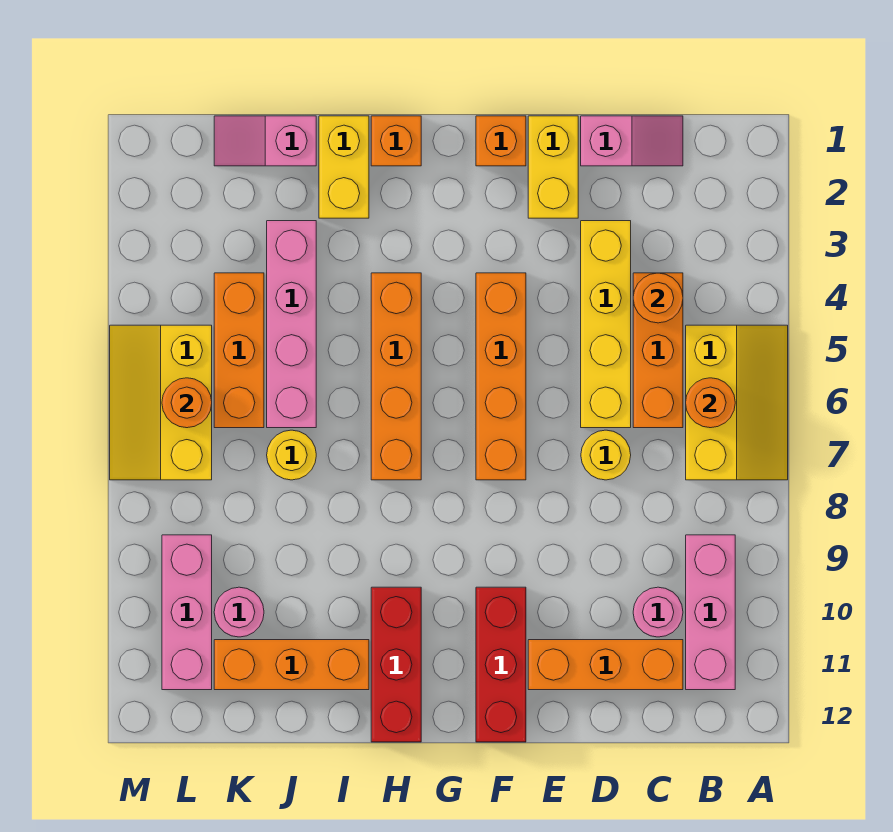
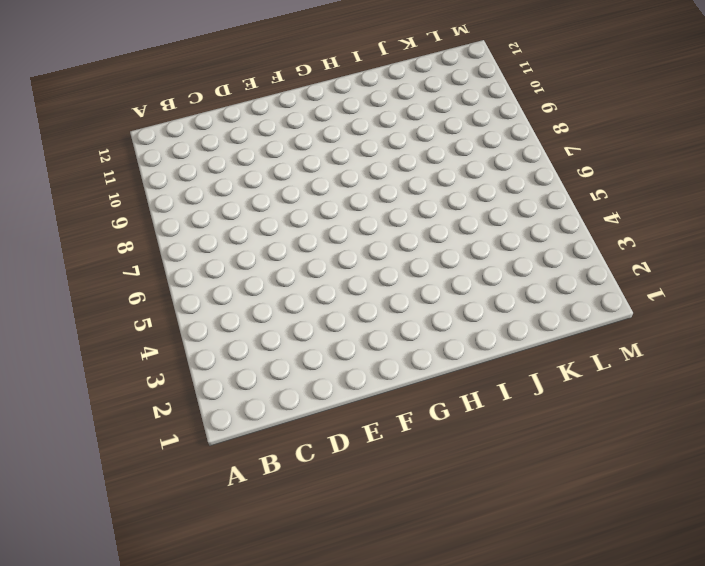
none -> yellow 2x3 slope [686,325,788,480]
none -> pink 1x3 brick [686,535,735,690]
none -> pink 1x2 slope [581,116,683,166]

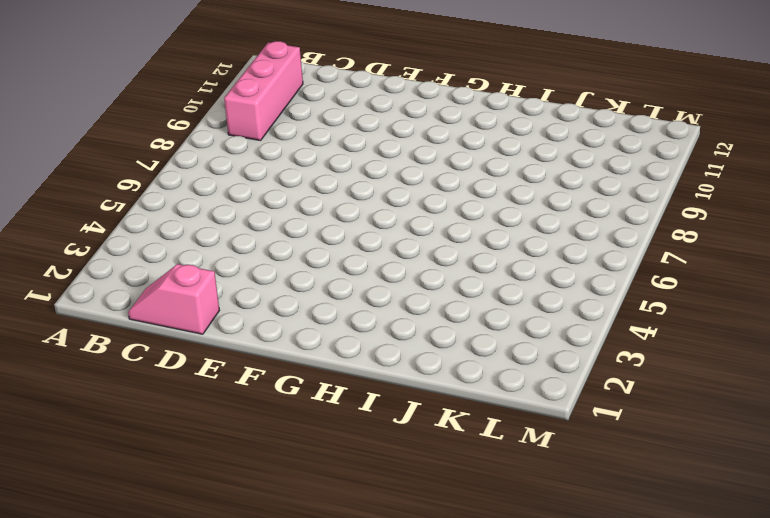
none -> yellow 2x3 slope [686,325,788,480]
none -> orange 1x3 brick [633,273,683,428]
none -> pink 1x1 round brick [633,587,683,637]

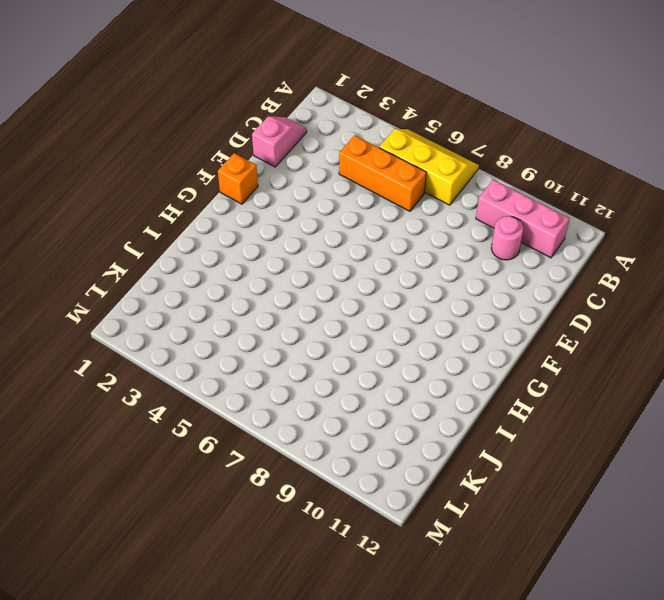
none -> orange 1x3 brick [528,640,683,690]
none -> yellow 1x4 brick [581,221,631,428]
none -> yellow 1x1 round brick [581,430,631,480]

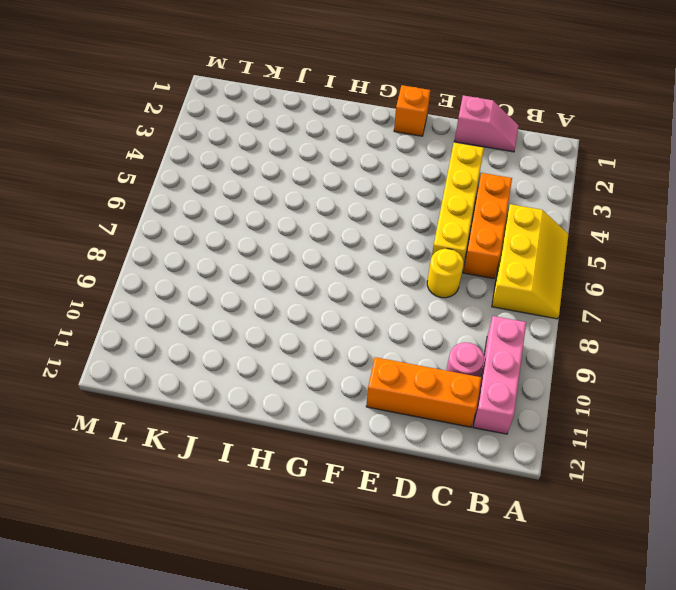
none -> yellow 1x2 brick [528,116,578,218]
none -> orange 1x4 brick [476,273,526,480]
none -> red 1x3 brick [476,587,526,742]

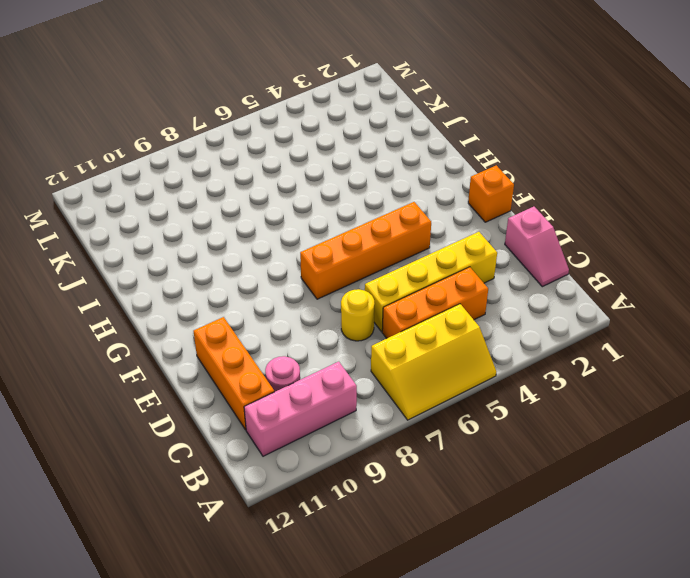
none -> yellow 1x2 brick [528,116,578,218]
none -> red 1x3 brick [476,587,526,742]
none -> orange 1x1 brick [371,116,421,166]

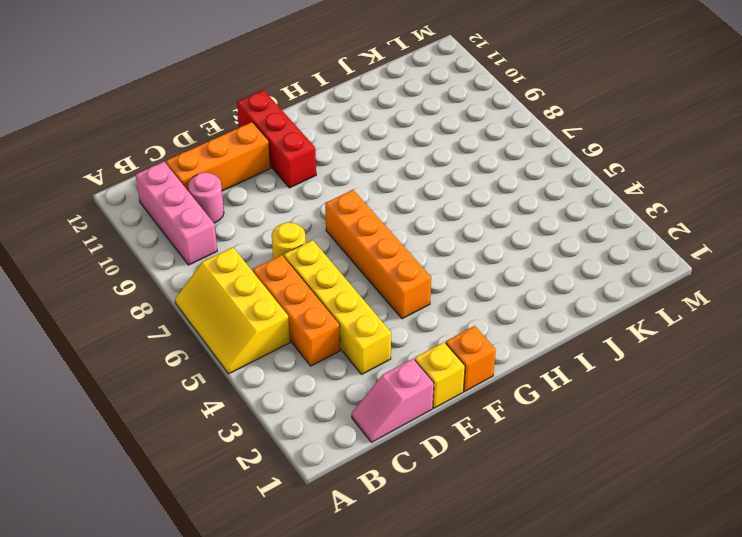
yellow 1x1 brick [415,342,465,408] -> yellow 1x2 brick [528,116,578,218]
none -> orange 1x1 brick [371,116,421,166]
none -> orange 1x4 brick [371,273,421,480]
none -> red 1x3 brick [371,587,421,742]

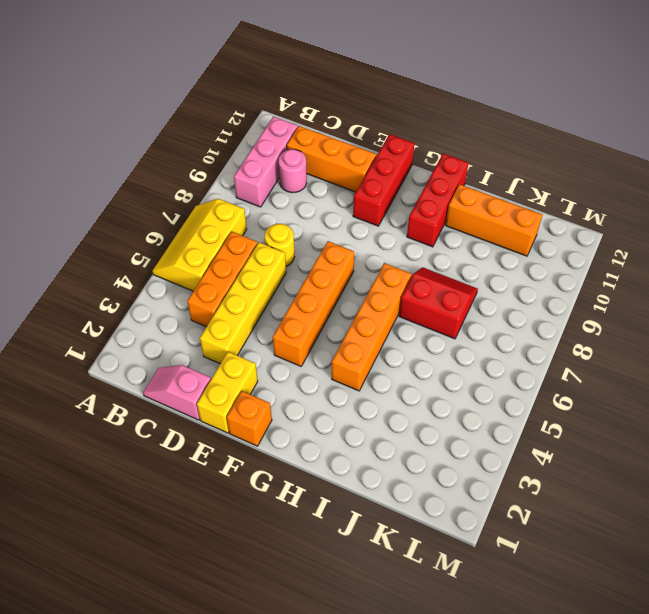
red 2x2 slope [399,267,478,339] -> yellow 1x1 round brick [267,430,316,480]
none -> orange 1x1 brick [371,116,421,166]
none -> yellow 1x2 brick [319,116,369,218]
none -> pink 1x2 slope [214,116,316,166]

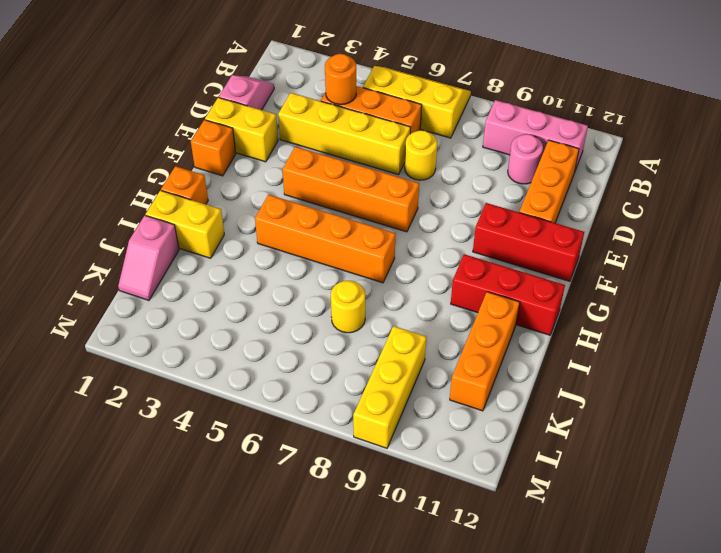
yellow 1x3 brick [353,326,426,448] -> pink 1x3 brick [162,535,212,690]
none -> pink 1x4 brick [267,221,316,428]
none -> orange 1x3 brick [214,273,264,428]
none -> pink 1x1 round brick [214,587,264,637]

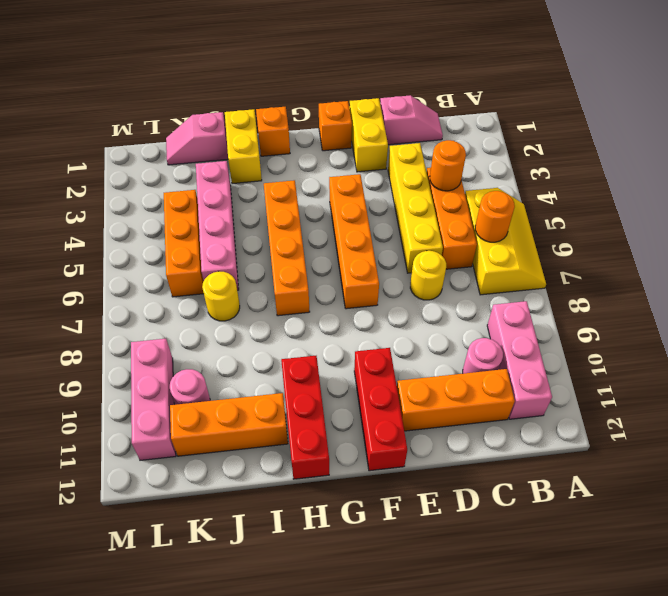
none -> yellow 2x3 slope [110,325,212,480]
none -> orange 1x1 round brick [162,378,212,428]

